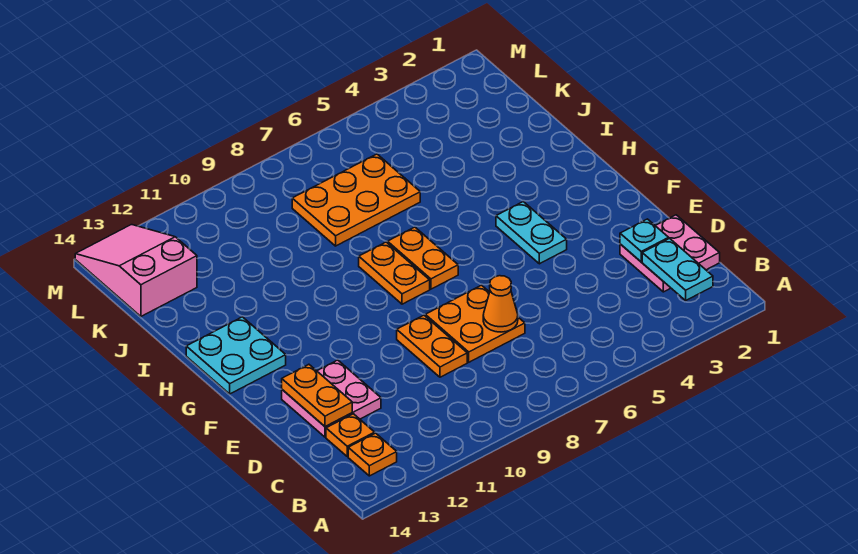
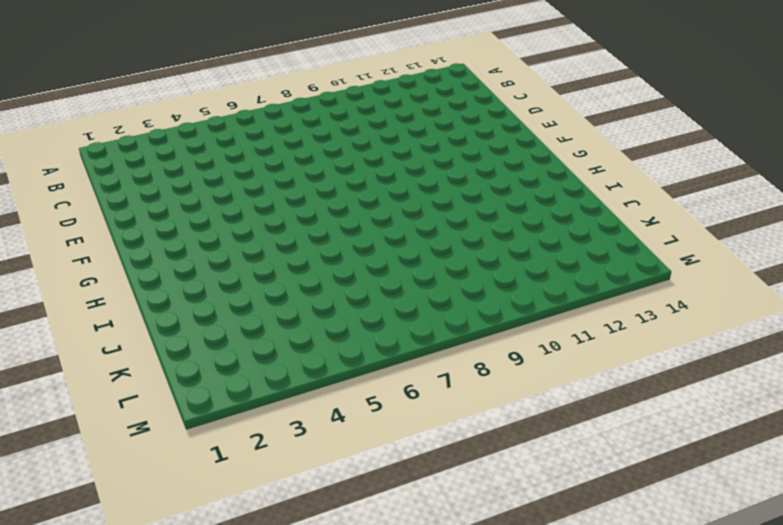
none -> orange 1x1 plate [348,433,397,476]
none -> pink 2x2 plate [620,215,720,292]
none -> orange 1x1 plate [326,414,375,456]

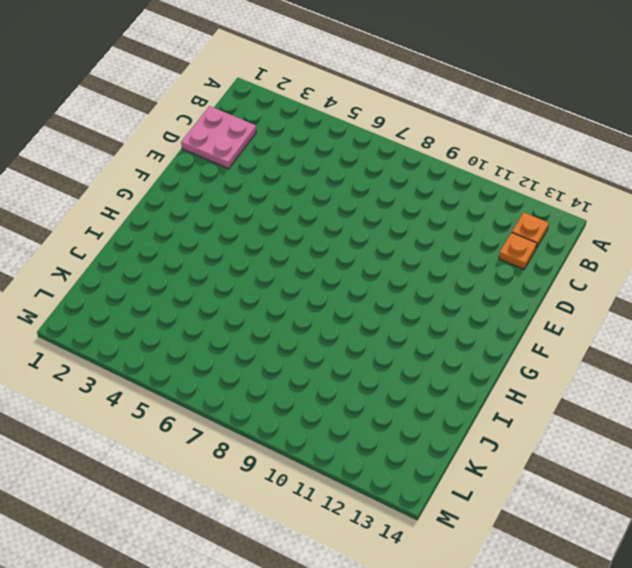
none -> orange 2x2 plate [425,285,525,362]
none -> orange 1x2 plate [397,315,467,377]
none -> pink 2x2 plate [282,360,381,437]

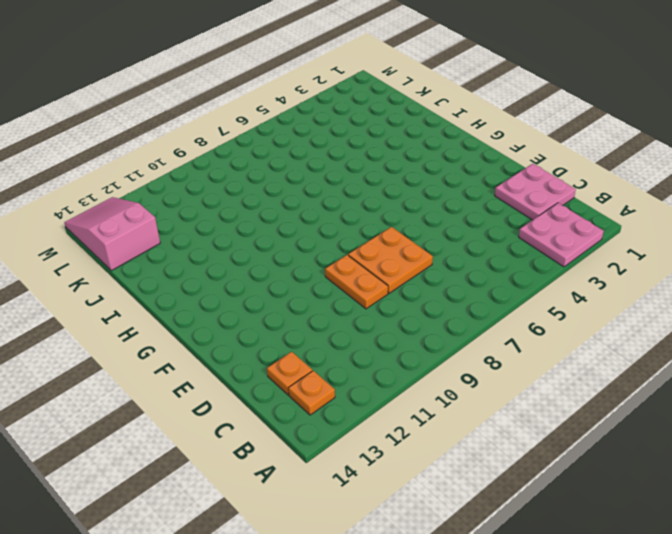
pink 2x2 plate [519,203,604,267] -> pink 2x2 plate moved to [282,360,381,437]
none -> cyan 1x2 plate [496,202,567,264]
none -> orange 1x2 plate [388,227,458,289]
none -> orange 1x2 plate [359,242,430,304]

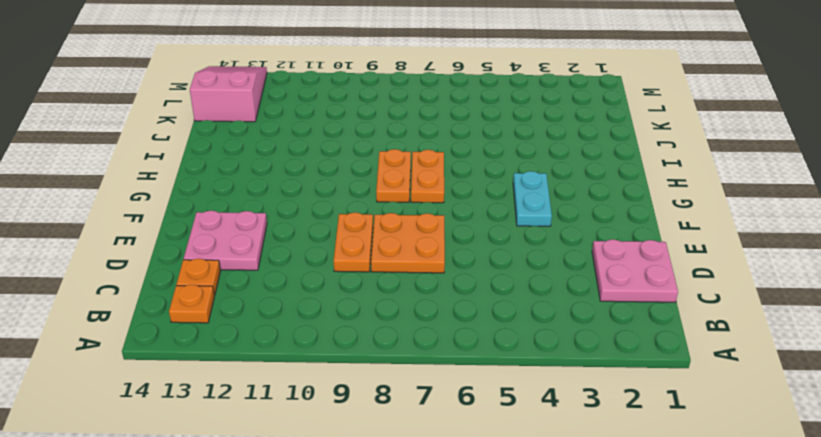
none -> cyan 2x2 plate [186,317,286,394]
none -> orange 2x3 plate [292,154,420,246]
none -> cyan 1x2 plate [642,238,713,300]

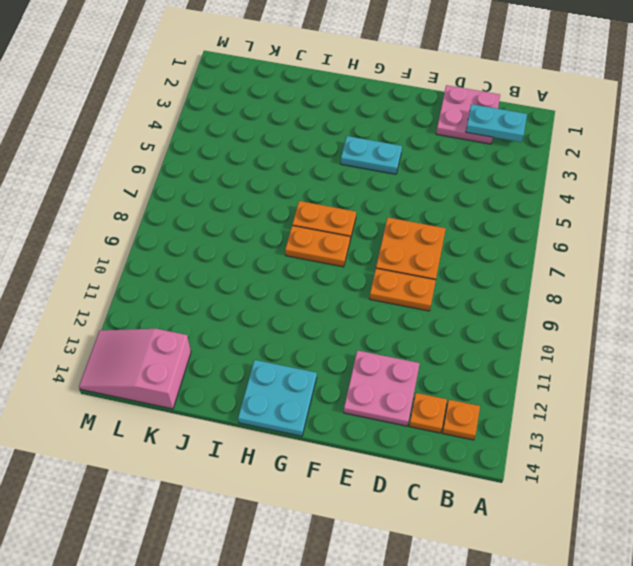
none -> orange 2x3 plate [292,154,420,246]
none -> cyan 1x1 plate [620,219,669,262]
none -> orange 1x1 cone [483,276,518,332]

